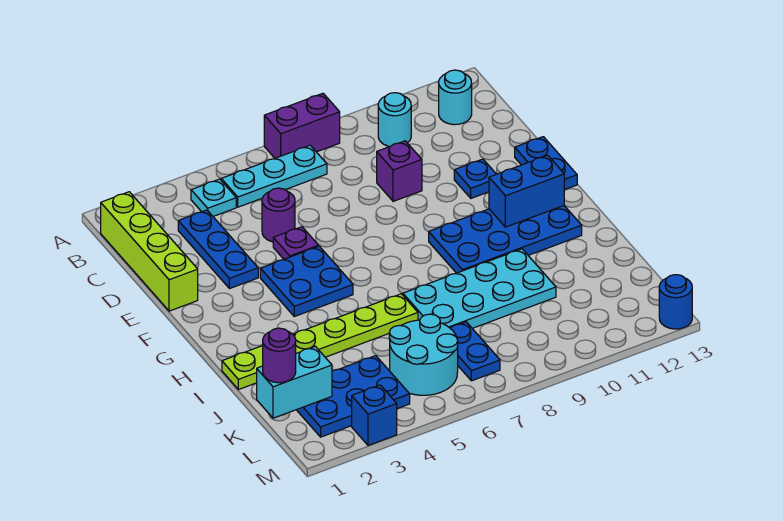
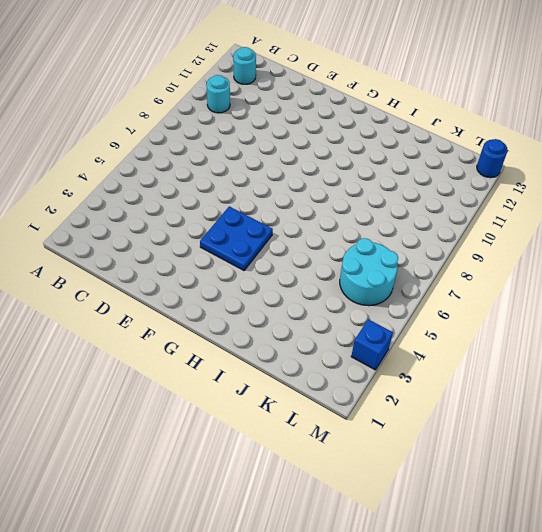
none -> purple 1x2 brick [264,93,340,158]
none -> lime 1x4 brick [101,192,198,311]
none -> cyan 1x1 plate [191,179,236,216]

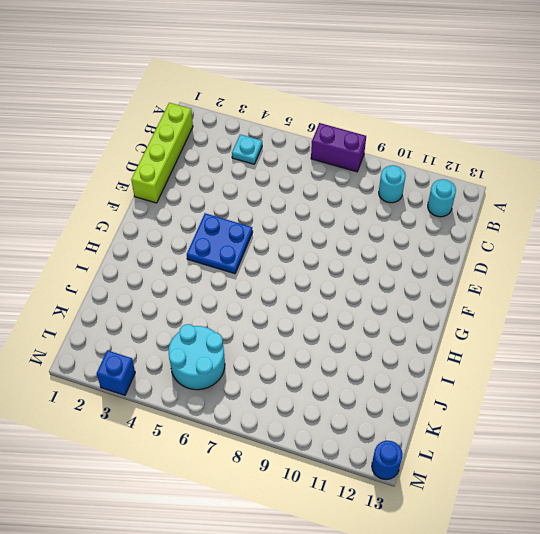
none -> cyan 1x3 plate [221,145,327,207]
none -> blue 1x3 plate [178,210,258,289]
none -> purple 1x1 round brick [262,188,295,242]

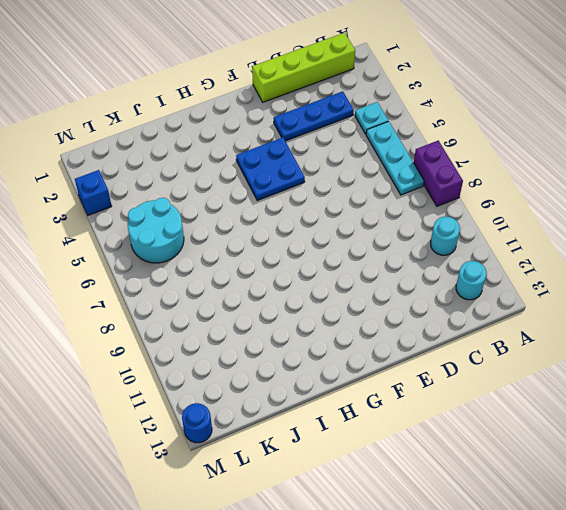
none -> purple 1x1 round brick [262,188,295,242]
none -> purple 1x1 brick [377,141,422,201]
none -> purple 1x1 plate [273,227,319,259]

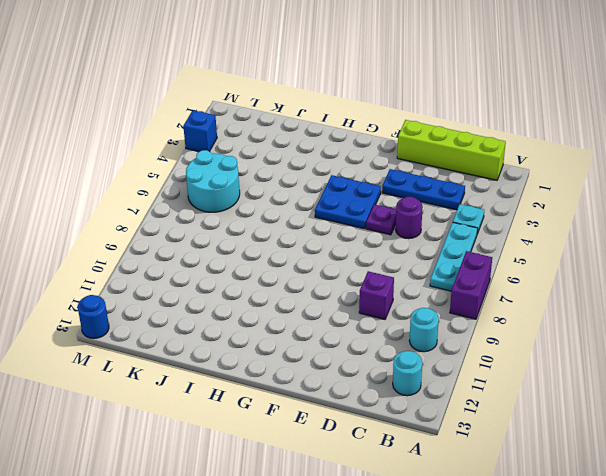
none -> blue 1x1 plate [454,159,496,198]
none -> blue 1x2 plate [515,137,577,190]
none -> blue 2x4 plate [429,206,582,273]

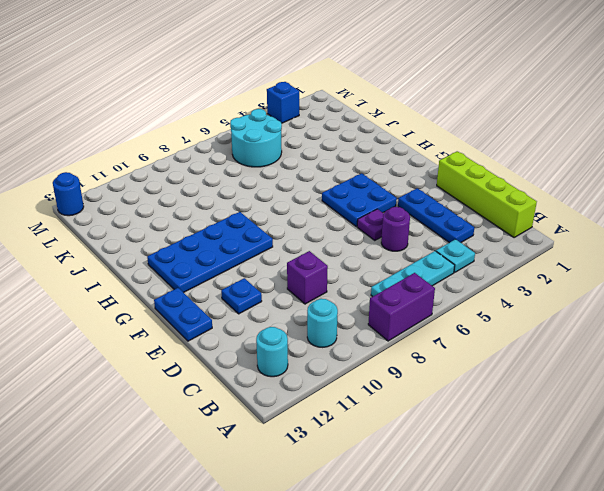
none -> lime 1x6 plate [222,294,418,390]
none -> cyan 2x4 plate [403,249,556,328]
none -> blue 2x3 plate [297,356,410,437]

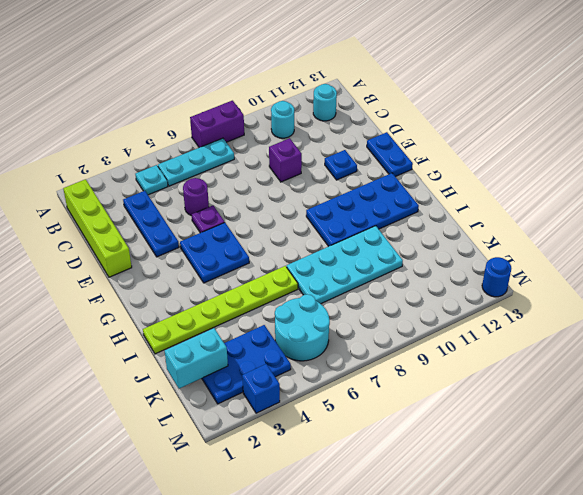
none -> blue 1x2 plate [450,322,500,381]
none -> blue 1x2 brick [489,155,564,227]
none -> purple 1x1 round brick [263,328,296,383]

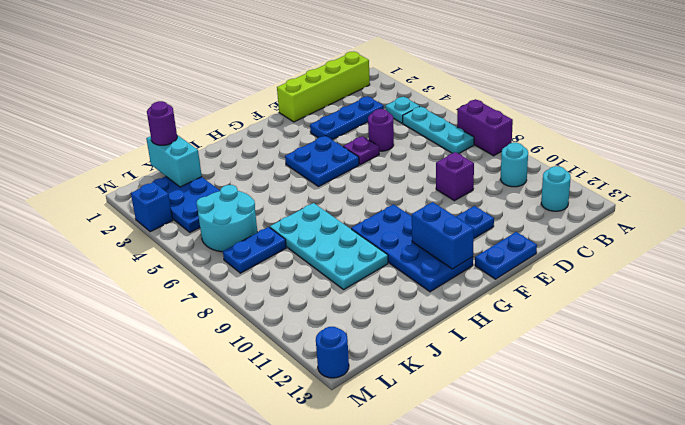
none -> lime 1x6 plate [222,294,418,390]

